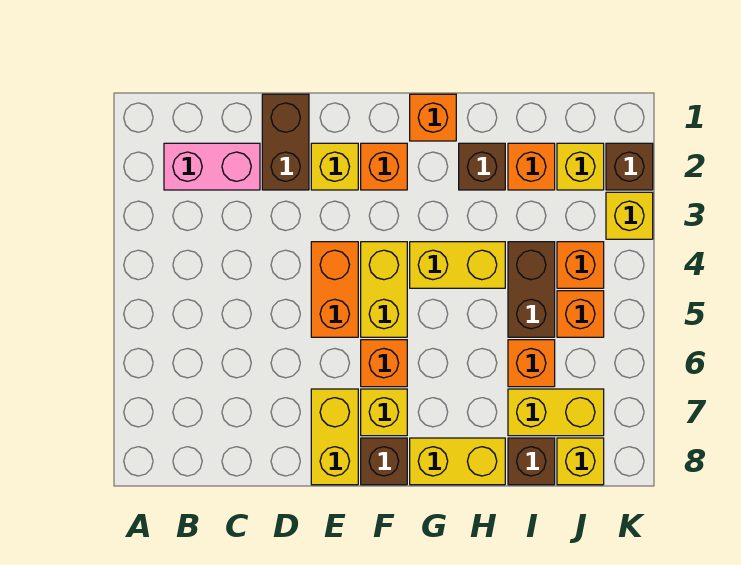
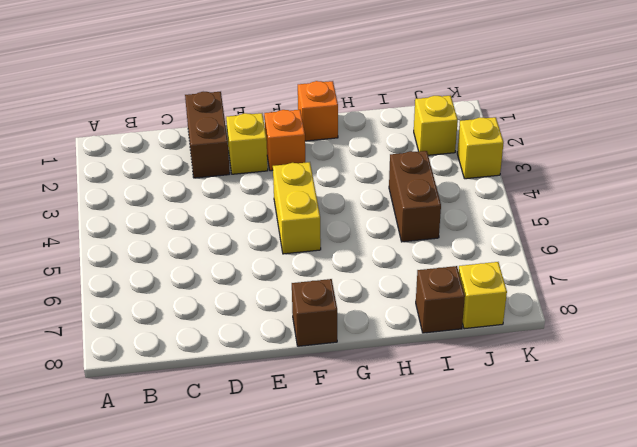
none -> pink 1x2 brick [164,143,260,190]
none -> orange 1x2 brick [311,242,358,337]
none -> yellow 1x2 brick [311,389,358,485]

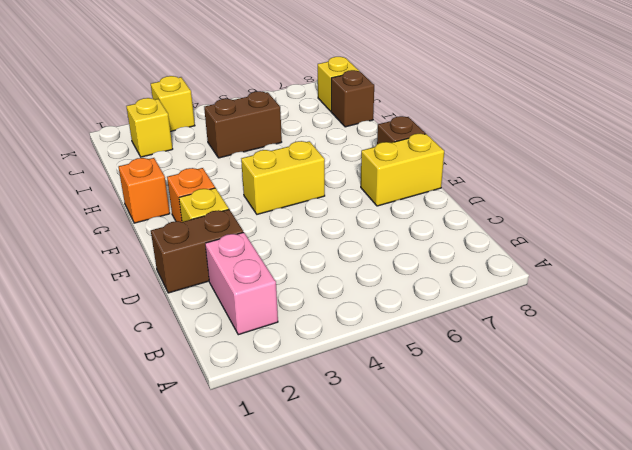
none -> orange 1x2 brick [311,242,358,337]
none -> orange 1x1 brick [361,340,407,387]
none -> yellow 1x1 brick [361,389,407,436]

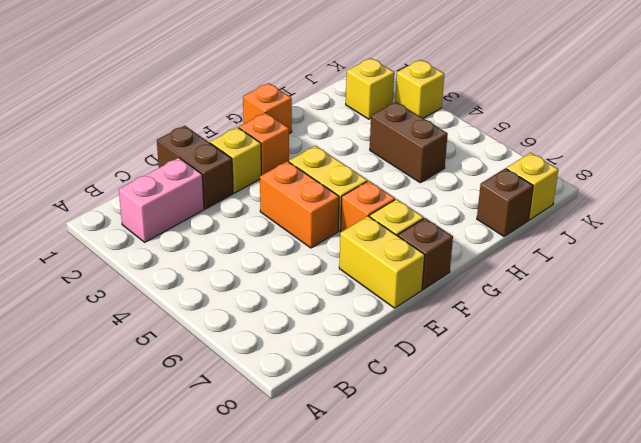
none -> yellow 1x2 brick [410,242,505,288]
none -> yellow 1x2 brick [410,438,505,485]
none -> brown 1x1 brick [459,143,505,190]

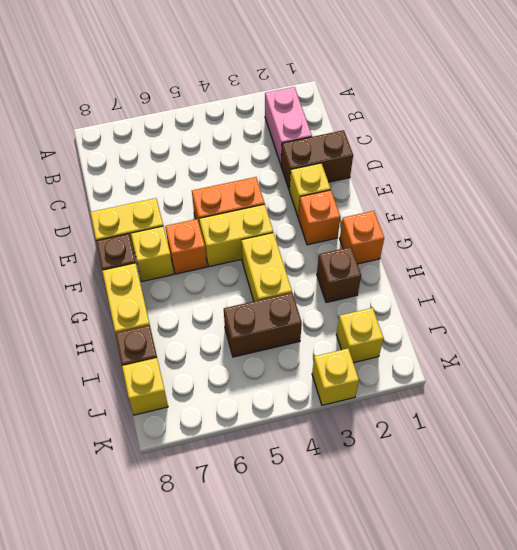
none -> orange 1x1 brick [508,143,555,190]
none -> orange 1x1 brick [508,340,555,387]
none -> yellow 1x2 brick [508,389,604,436]

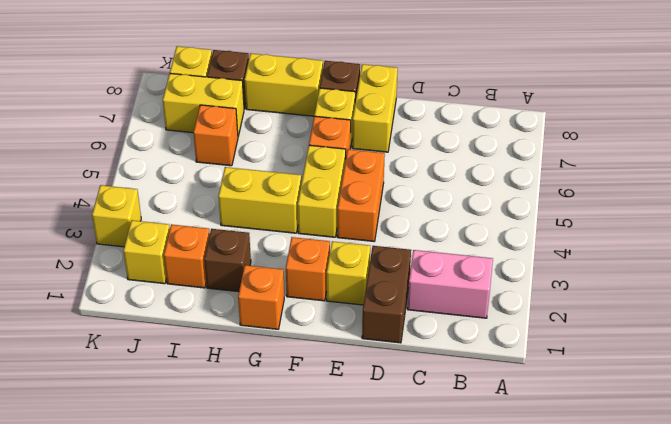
none -> brown 1x2 brick [508,242,555,337]
none -> orange 1x1 brick [557,242,604,288]
none -> orange 1x1 brick [557,291,604,337]

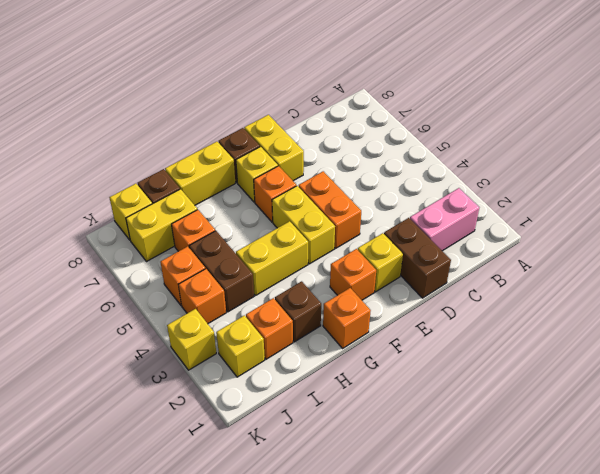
none -> brown 1x1 brick [606,143,653,190]

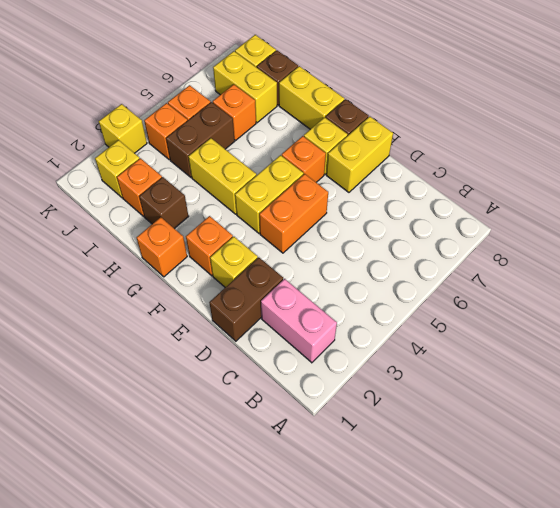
none -> brown 1x1 brick [606,143,653,190]

